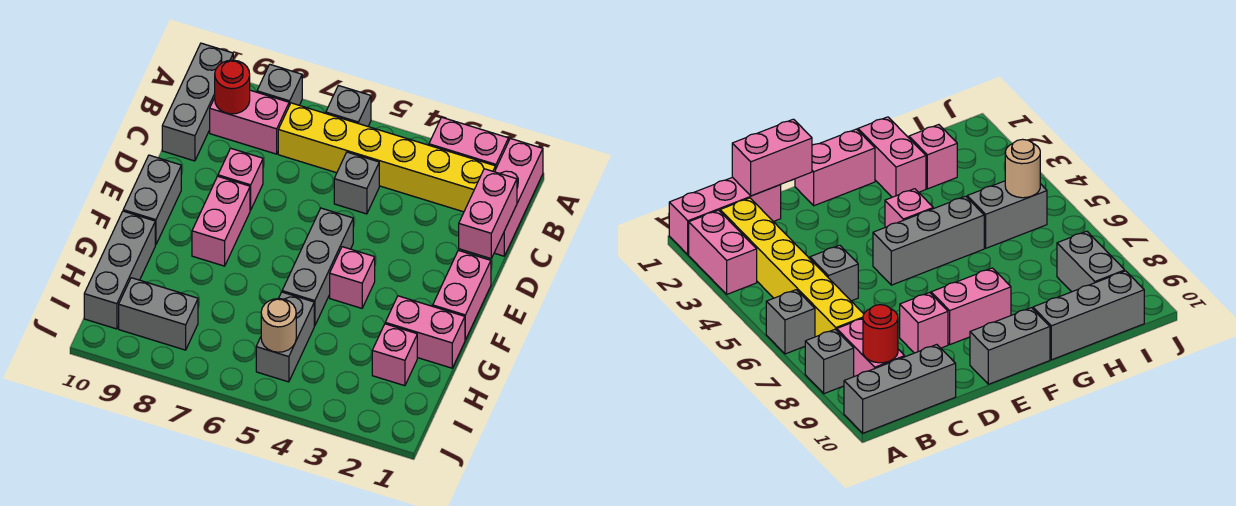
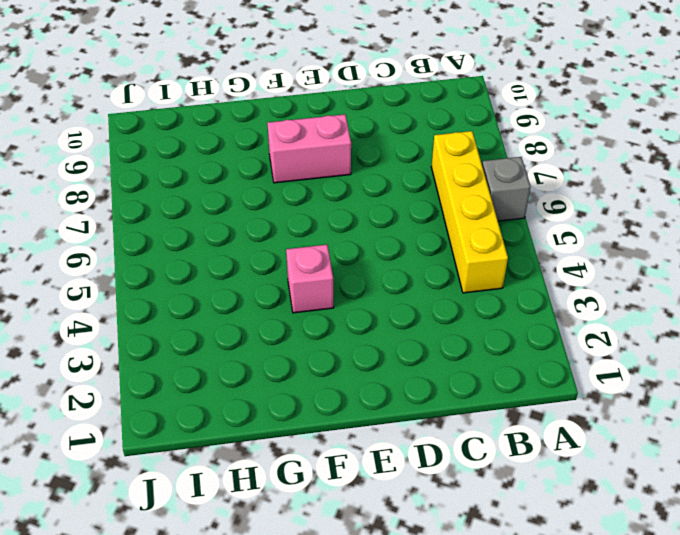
yellow 1x4 brick [431,131,508,293] -> yellow 1x6 brick [278,103,495,212]
none -> pink 1x3 brick [494,138,543,256]
none -> pink 1x2 brick [429,117,508,170]
none -> grey 1x1 brick [257,64,302,105]

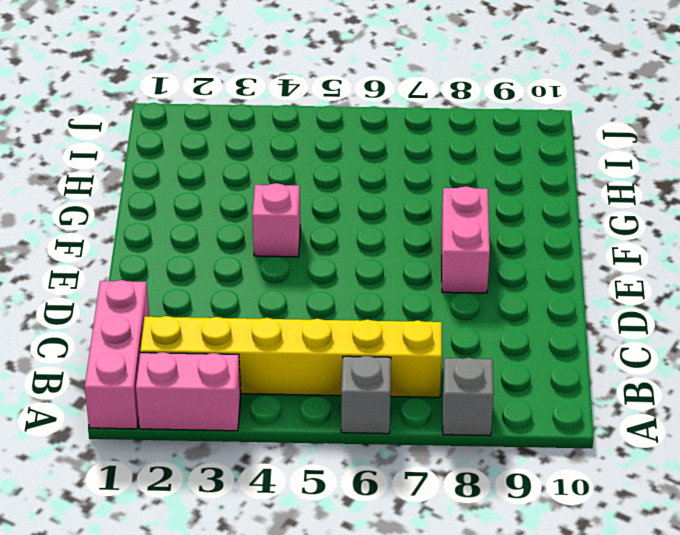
none -> grey 1x3 brick [162,43,233,161]
none -> pink 1x2 brick [210,90,289,154]
none -> grey 1x1 brick [334,152,379,214]

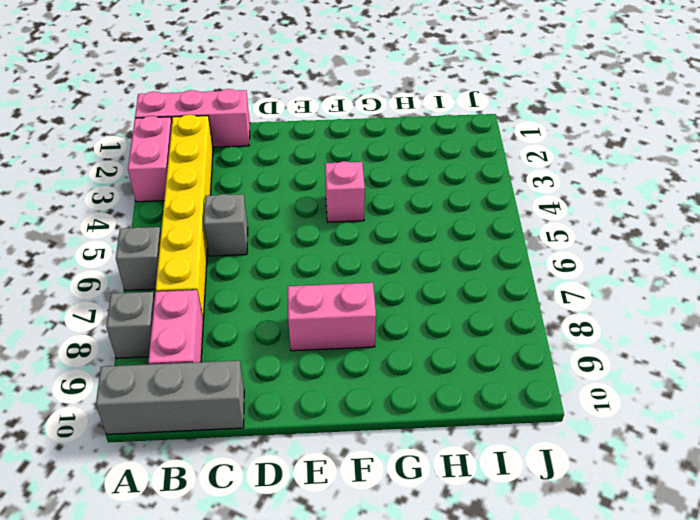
none -> pink 1x1 brick [218,148,263,210]
none -> pink 1x2 brick [433,250,491,340]
none -> grey 1x3 brick [282,208,353,326]

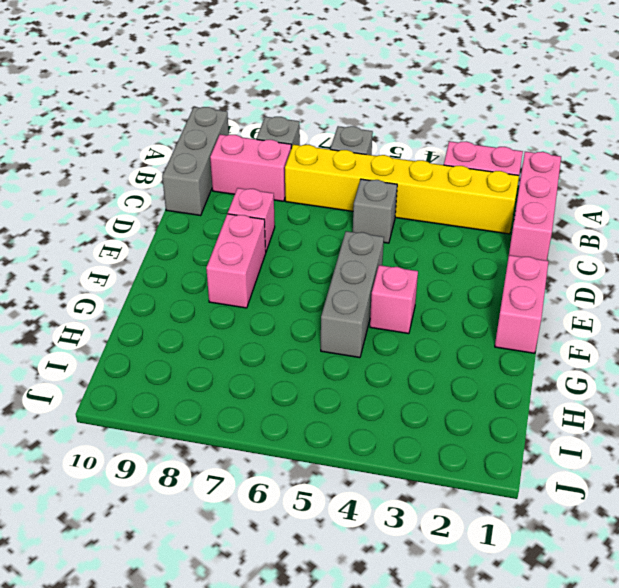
none -> grey 1x2 brick [123,155,181,245]
none -> pink 1x2 brick [385,296,465,368]
none -> grey 1x3 brick [84,211,155,329]

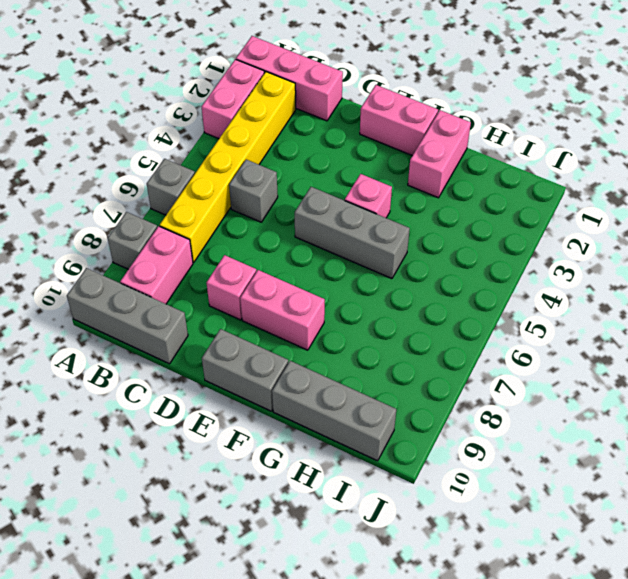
none -> pink 1x1 brick [372,324,417,386]
none -> grey 1x2 brick [256,292,314,382]
none -> grey 1x2 brick [119,278,198,350]

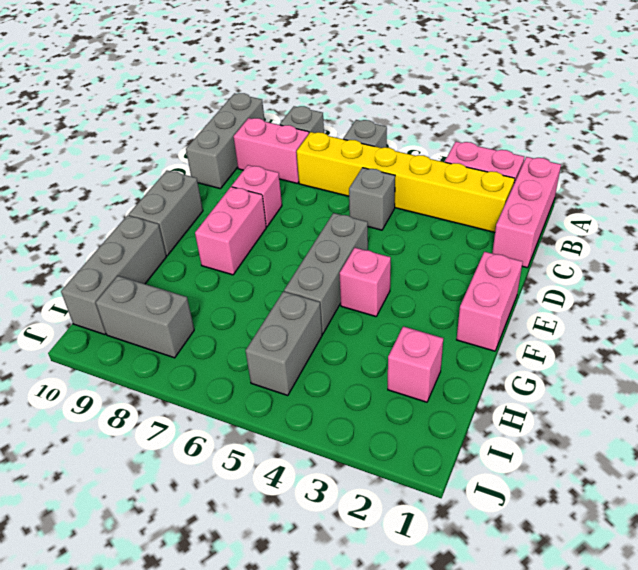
none -> pink 1x2 brick [385,296,465,368]
none -> red 1x1 round brick [215,60,250,114]
none -> pink 1x2 brick [459,169,517,259]

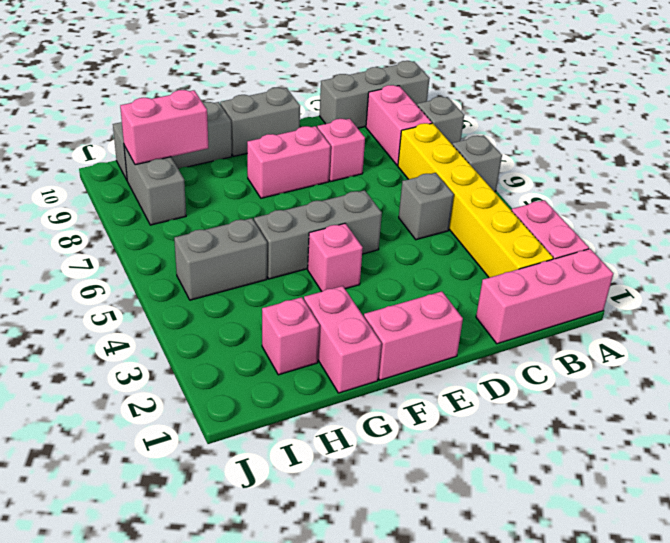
pink 1x2 brick [120,90,208,165] -> pink 1x2 brick moved to [459,169,517,259]
none -> red 1x1 round brick [215,60,250,114]
none -> tan 1x1 round brick [261,298,296,352]

